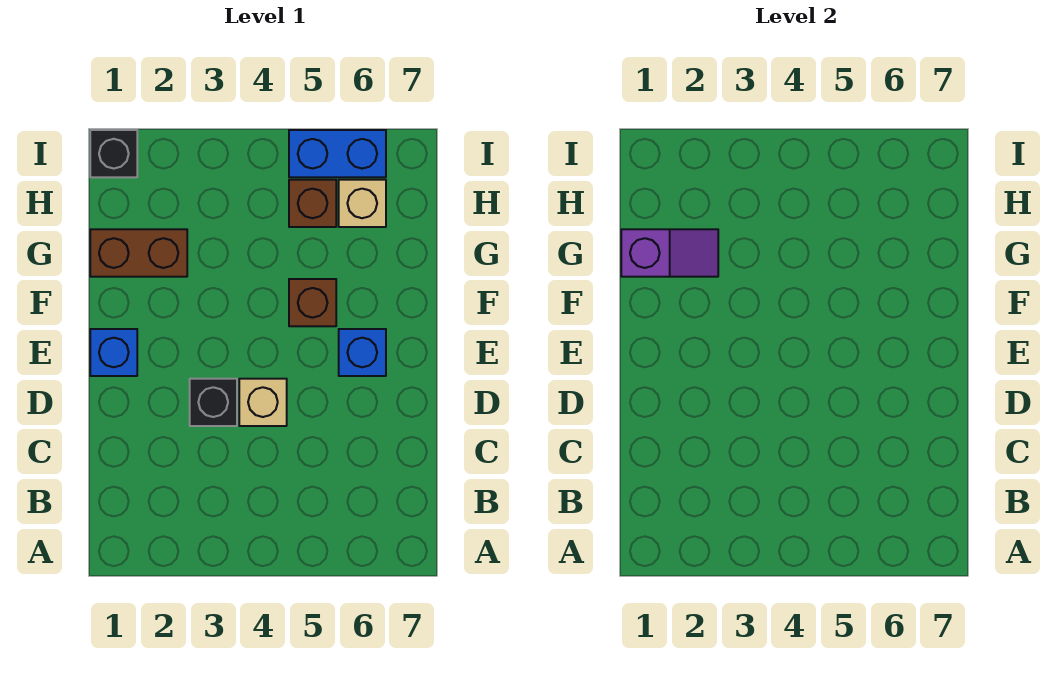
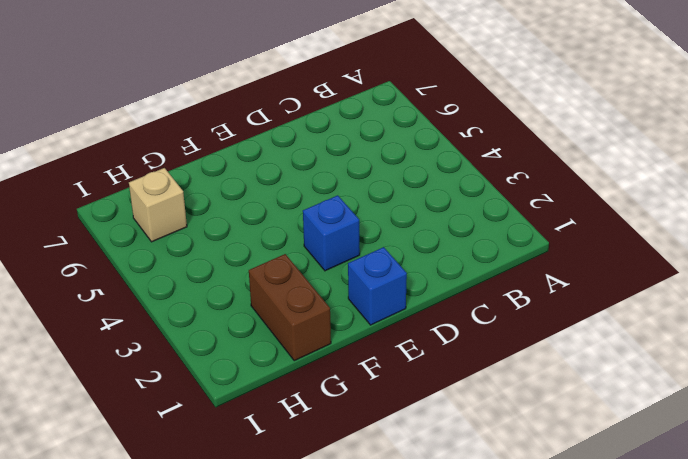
blue 1x1 brick [303,195,360,271] -> blue 1x1 brick moved to [339,329,386,376]
none -> black 1x1 brick [190,379,237,426]
none -> tan 1x1 brick [239,379,287,426]

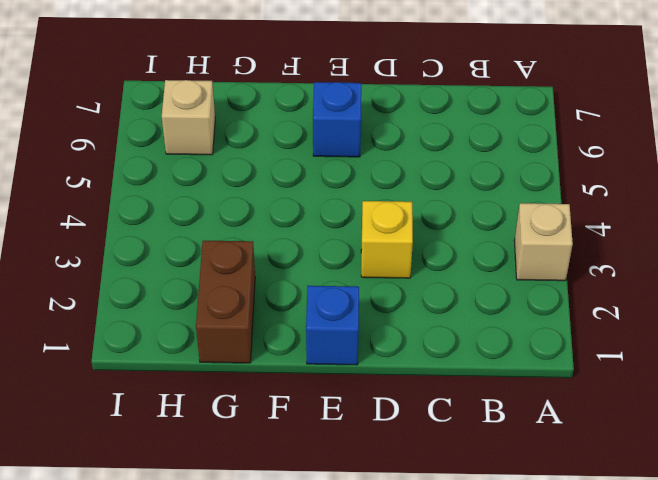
tan 1x1 brick [514,203,573,281] -> tan 1x1 brick moved to [239,379,287,426]
yellow 1x1 brick [361,201,413,278] -> black 1x1 brick [190,379,237,426]
none -> brown 1x1 brick [289,279,336,326]
none -> brown 1x1 brick [289,180,336,227]

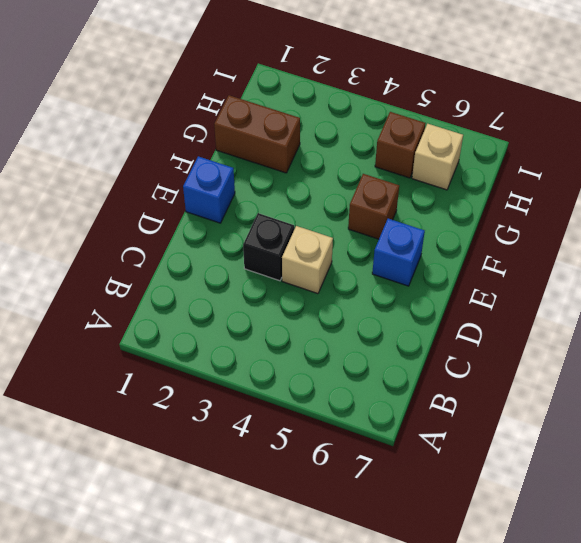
none -> black 1x1 brick [90,130,137,177]
none -> blue 1x2 brick [289,130,386,177]

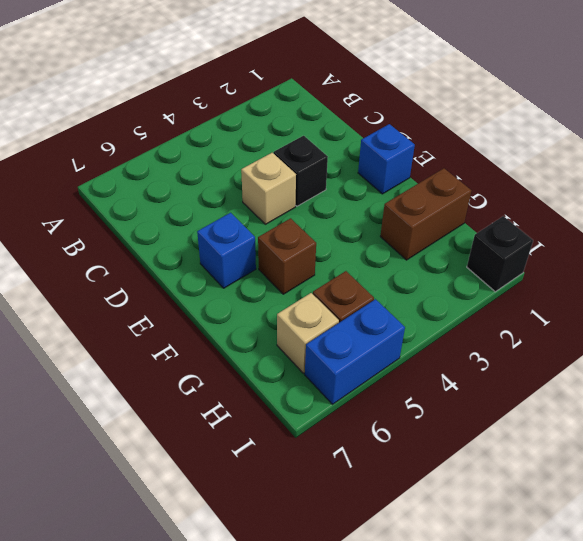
none -> purple 1x2 slope [621,229,718,277]

